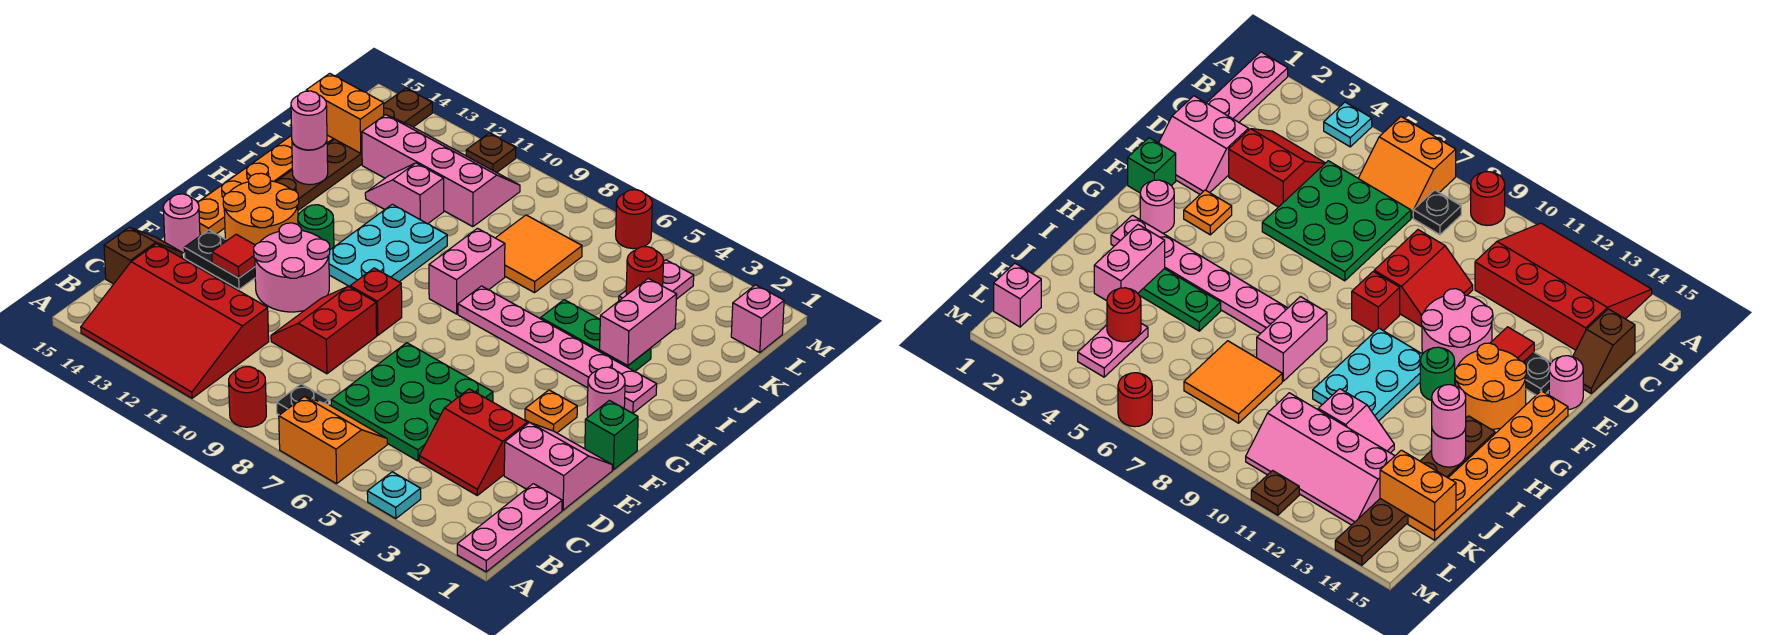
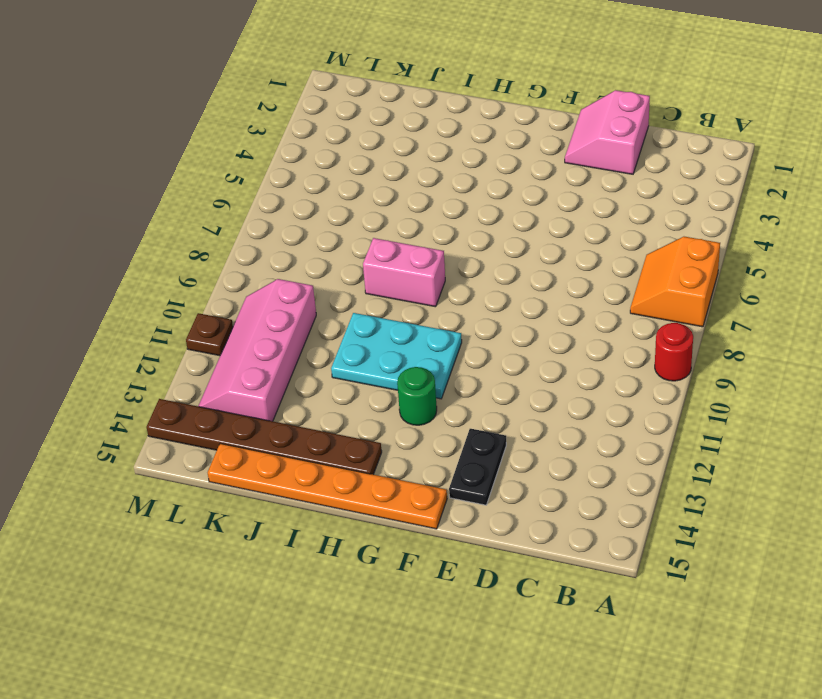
none -> pink 1x3 plate [457,484,562,572]
none -> cyan 1x1 plate [367,472,421,519]
none -> red 3x4 slope [81,244,269,398]
none -> black 1x1 plate [277,384,329,415]

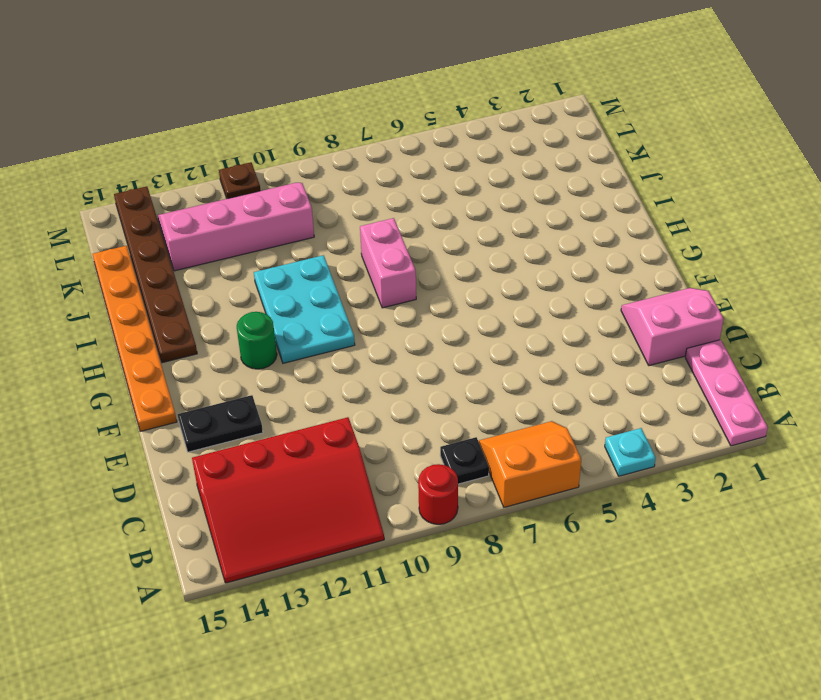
none -> red 2x2 slope [419,389,527,495]
none -> green 3x3 plate [331,343,493,461]
none -> brown 1x2 slope [104,227,182,284]
none -> red 2x2 slope [271,286,377,374]

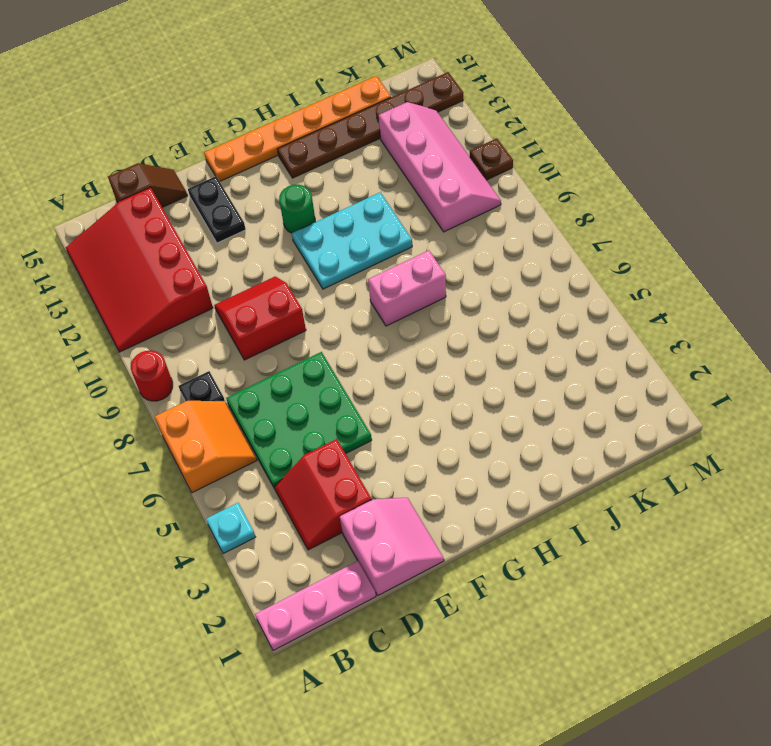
none -> pink 2x2 round brick [254,223,330,312]
none -> pink 1x1 round brick [163,194,200,253]
none -> green 1x1 brick [585,400,638,470]
none -> orange 1x1 plate [525,390,577,433]

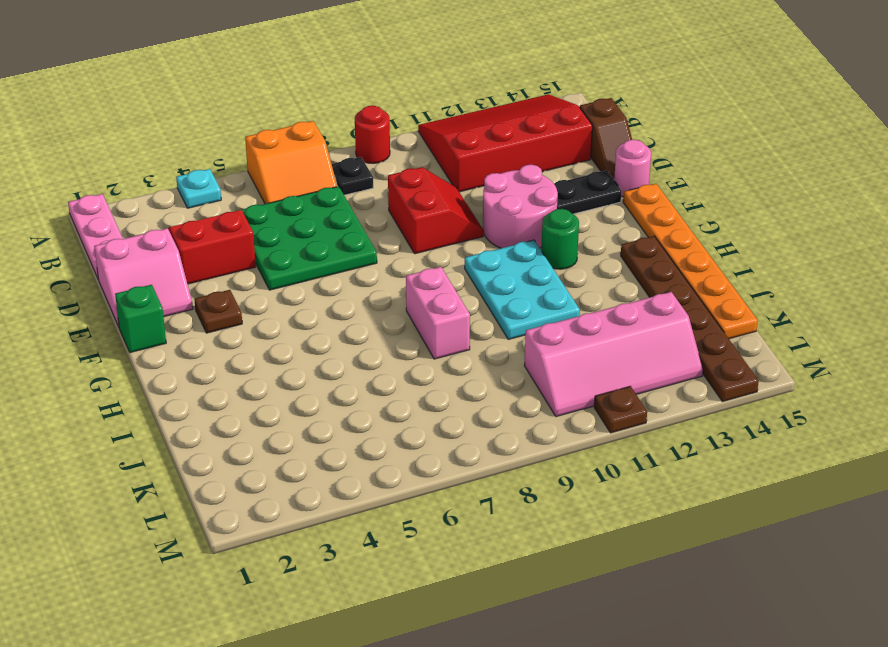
brown 1x1 plate [194,290,242,333] -> orange 1x1 plate [525,390,577,433]
none -> red 1x1 brick [350,268,402,335]
none -> orange 2x2 round brick [223,173,299,245]
none -> pink 1x1 round brick [587,367,625,417]
none -> pink 1x6 plate [458,286,657,413]

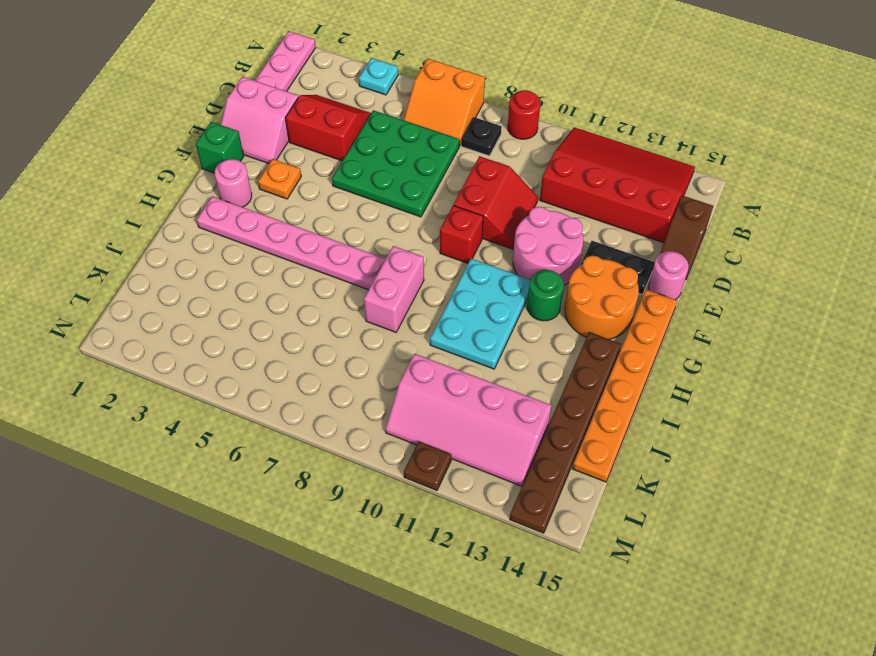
none -> green 1x3 plate [541,300,651,371]
none -> orange 2x2 tile [496,215,582,293]
none -> pink 1x2 slope [365,163,444,224]
none -> pink 1x2 plate [619,260,694,301]

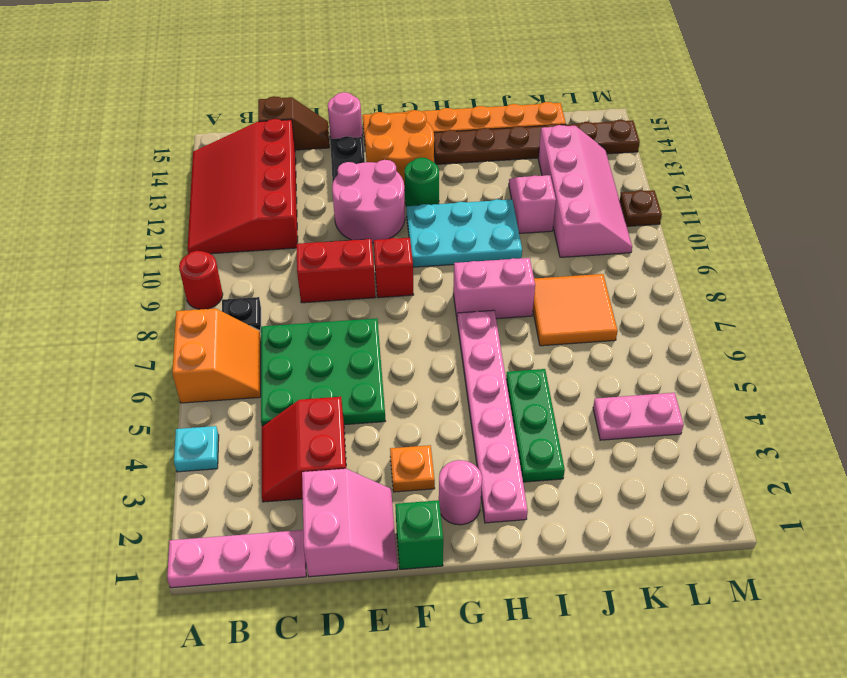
none -> pink 1x1 brick [731,285,784,353]
none -> red 1x1 round brick [616,190,652,249]
none -> red 1x1 tile [212,234,255,278]
none -> pink 1x2 brick [600,278,677,365]

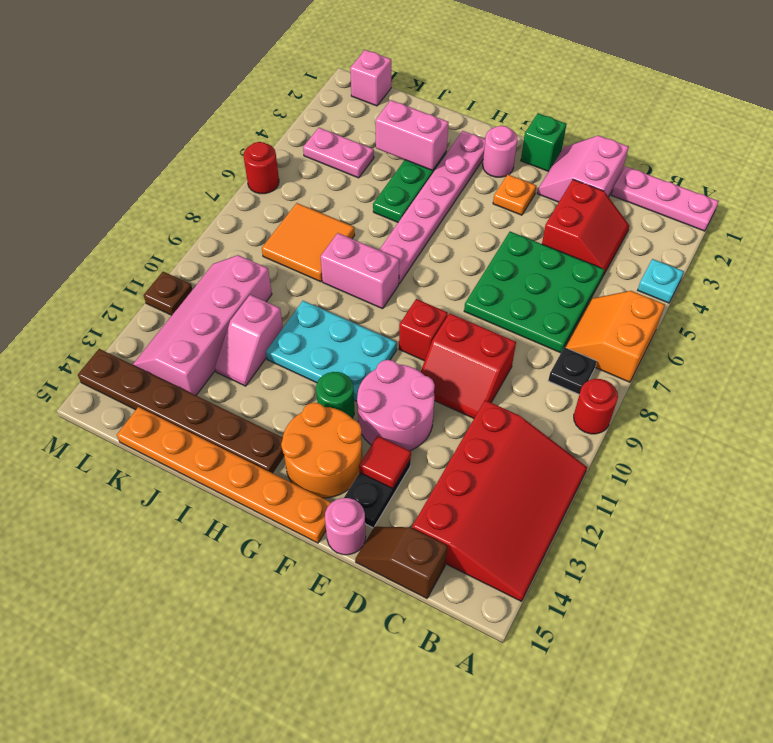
none -> pink 1x1 round brick [292,141,328,185]
none -> red 1x1 round brick [626,247,664,295]
none -> orange 1x2 brick [306,73,384,153]
none -> pink 1x1 round brick [291,91,327,150]

